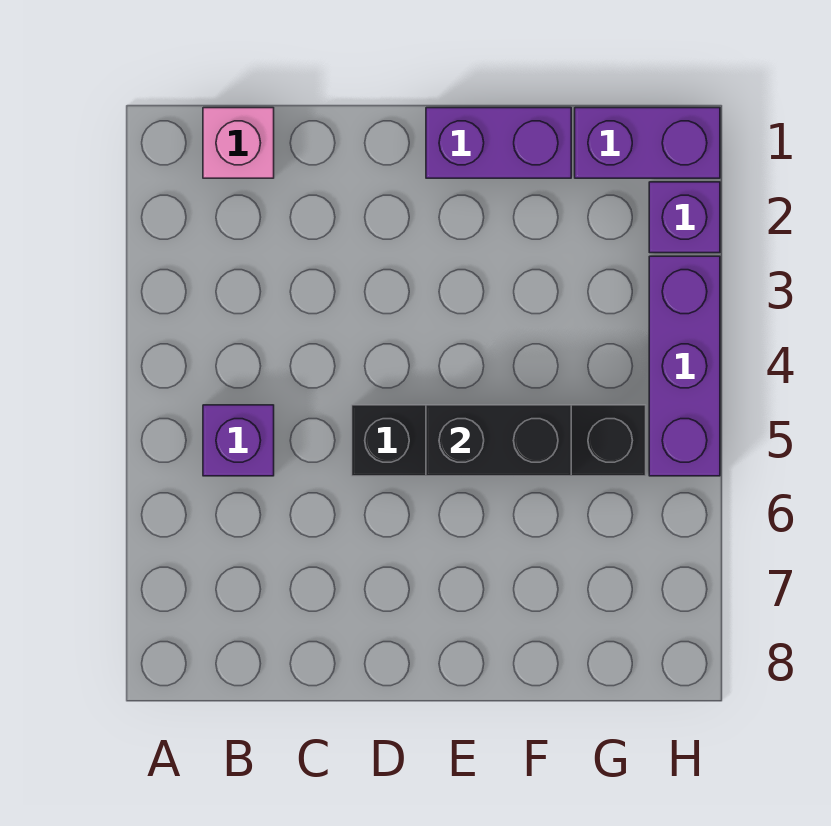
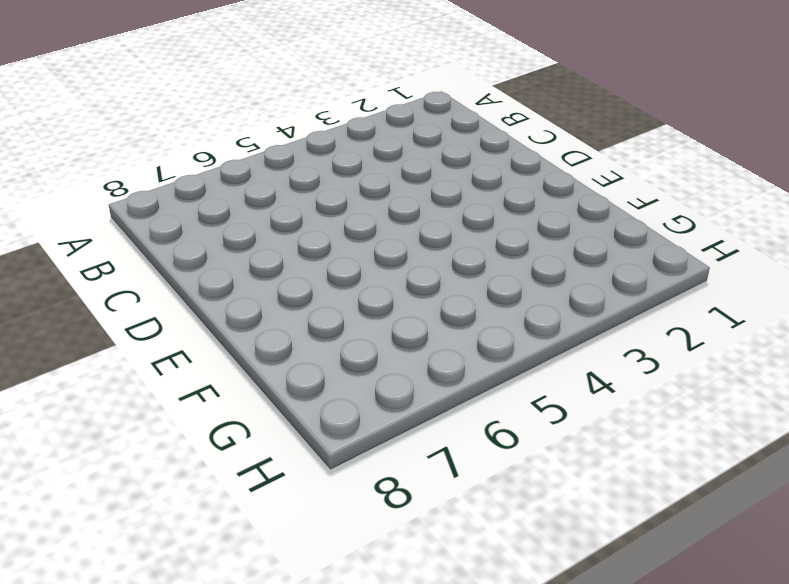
none -> pink 1x1 brick [203,108,274,178]
none -> purple 1x1 brick [203,405,274,476]

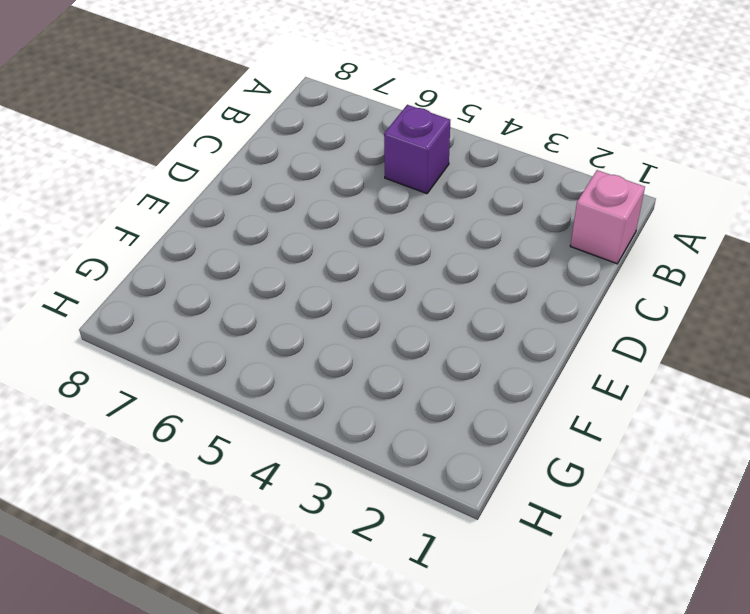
none -> black 1x4 brick [352,405,646,476]
none -> purple 1x2 brick [426,108,571,178]

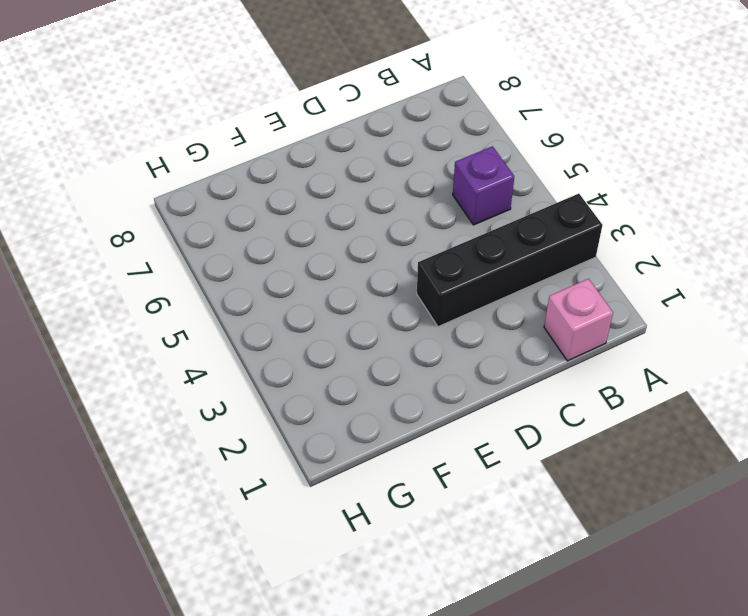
black 1x4 brick [417,194,602,327] -> black 1x4 brick moved to [352,405,646,476]
none -> purple 1x2 brick [426,108,571,178]
none -> purple 1x2 brick [575,108,720,178]

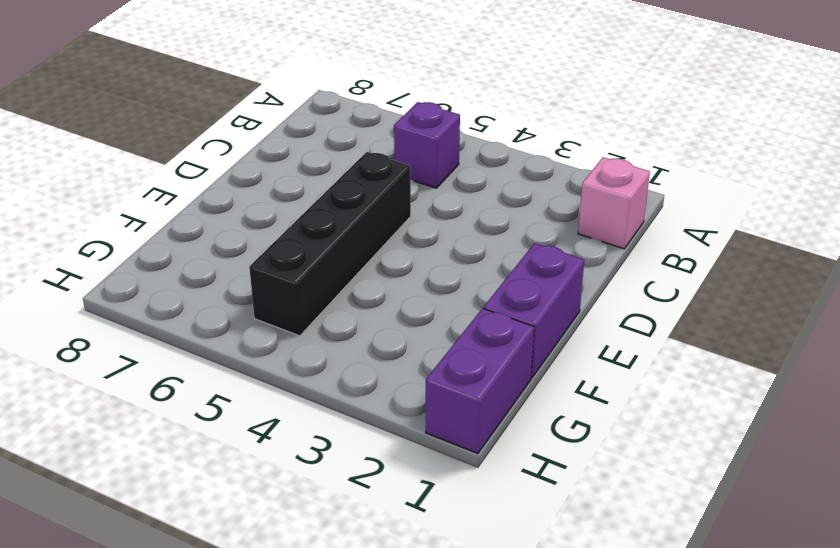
none -> purple 1x1 brick [649,182,720,253]
none -> purple 1x3 brick [649,256,720,476]

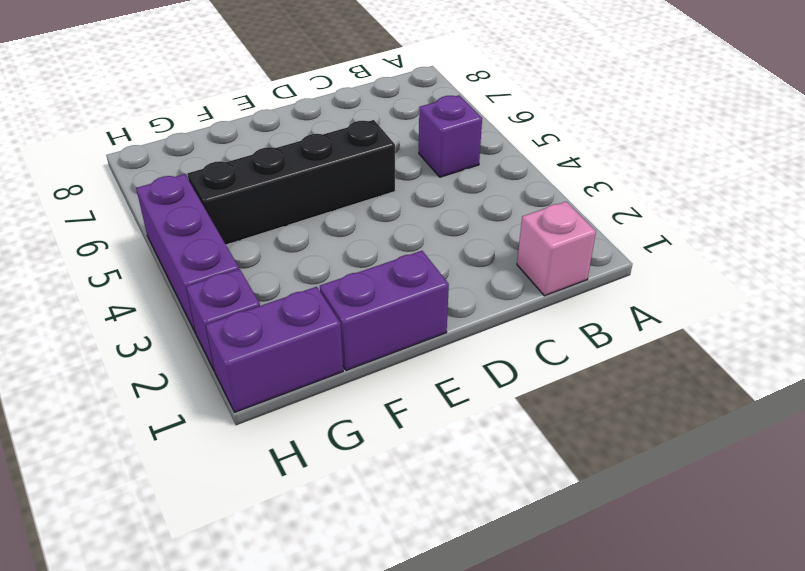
none -> black 1x2 brick [426,405,571,476]

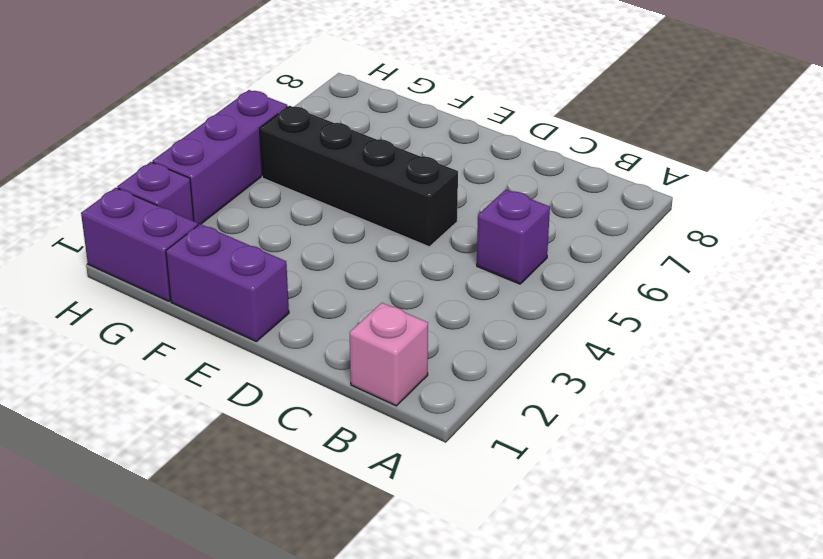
none -> black 1x2 brick [426,405,571,476]

